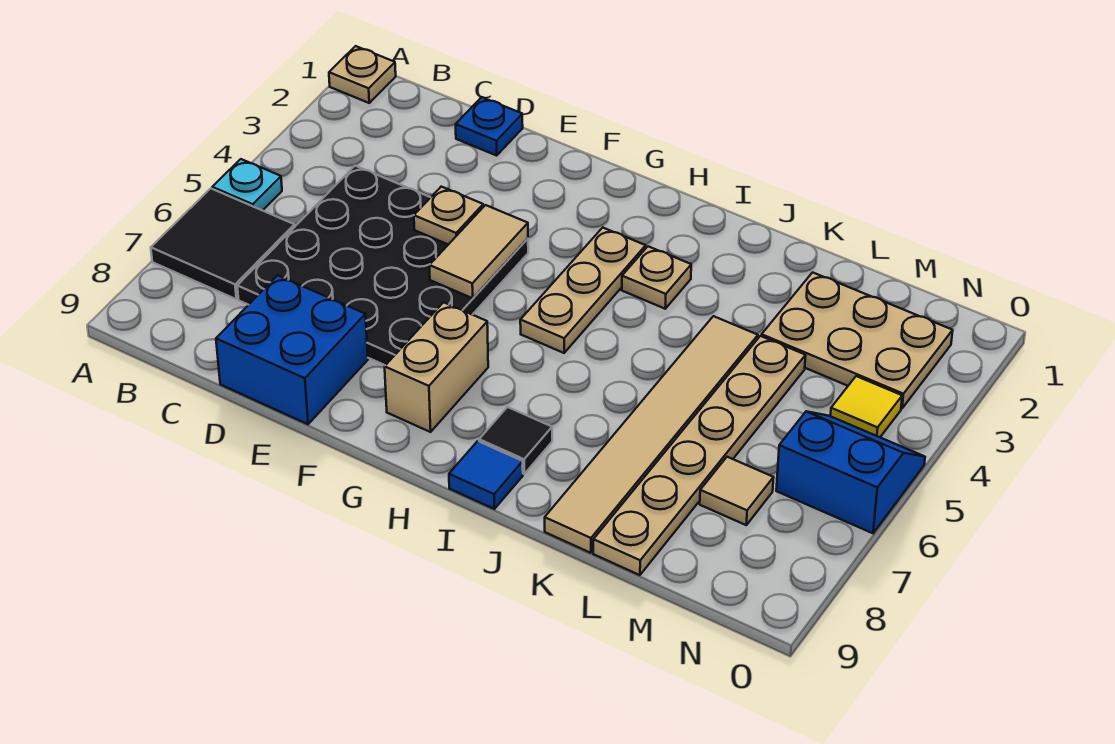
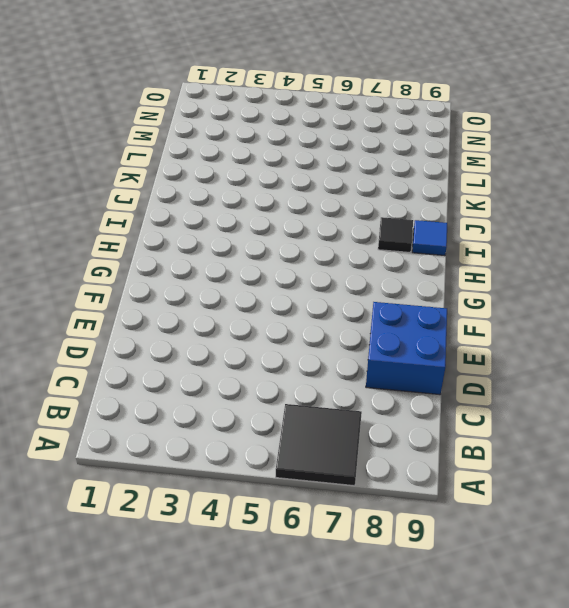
none -> tan 1x1 plate [329,46,396,103]
none -> cyan 1x1 plate [212,159,282,211]
none -> black 4x4 plate [237,166,528,365]

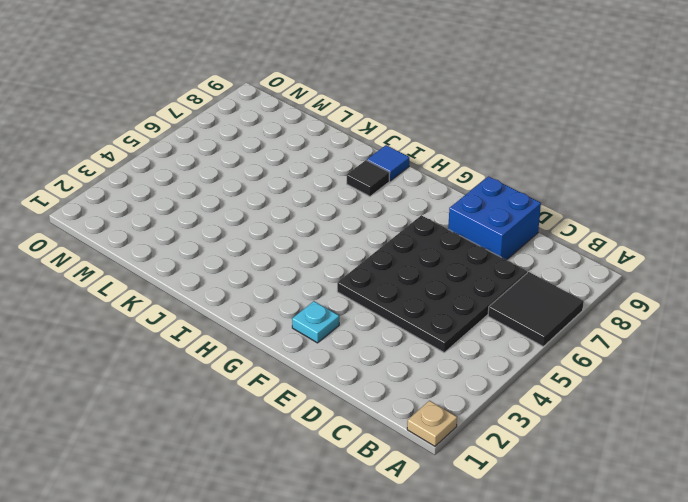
cyan 1x1 plate [292,301,339,343] -> cyan 1x1 plate moved to [212,159,282,211]
none -> blue 1x1 plate [456,97,523,155]
none -> tan 1x2 brick [385,302,488,432]
none -> tan 1x3 plate [520,228,646,353]

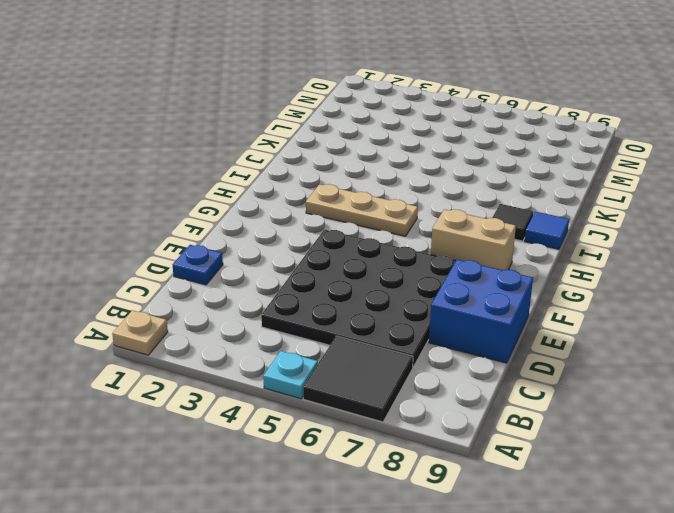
none -> tan 1x1 plate [622,246,691,309]
none -> tan 1x6 tile [545,316,758,553]
none -> tan 2x3 plate [762,272,953,409]

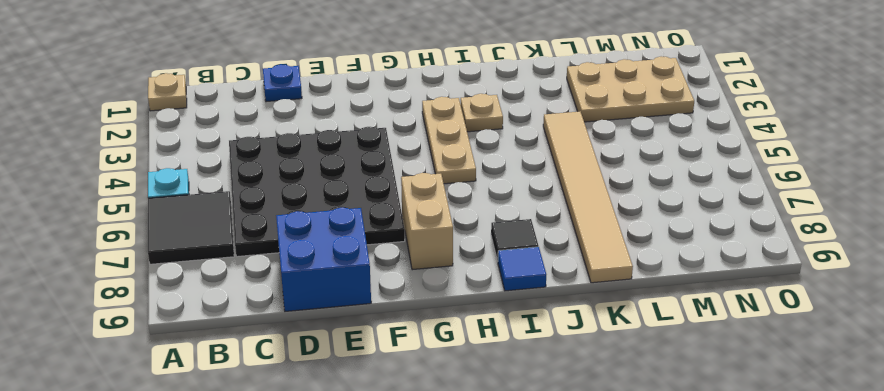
none -> tan 1x6 plate [593,336,806,575]
none -> tan 1x1 tile [700,457,774,525]
none -> yellow 1x1 tile [830,376,902,437]

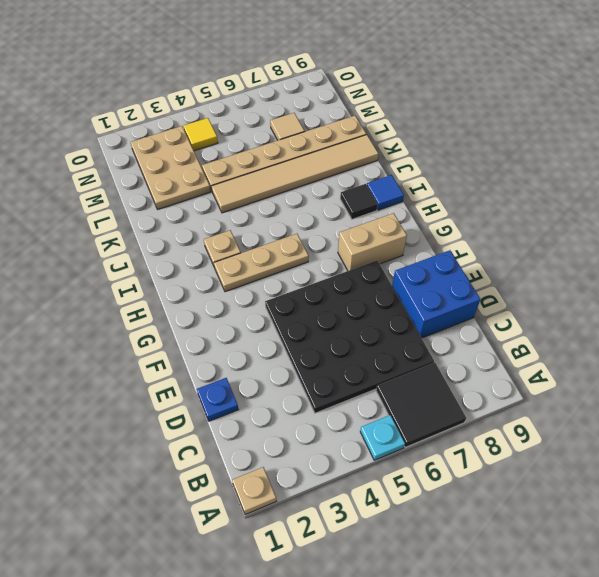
none -> blue 2x2 slope [776,411,925,533]
none -> tan 1x1 plate [414,187,483,245]
none -> tan 1x2 tile [429,205,528,298]

